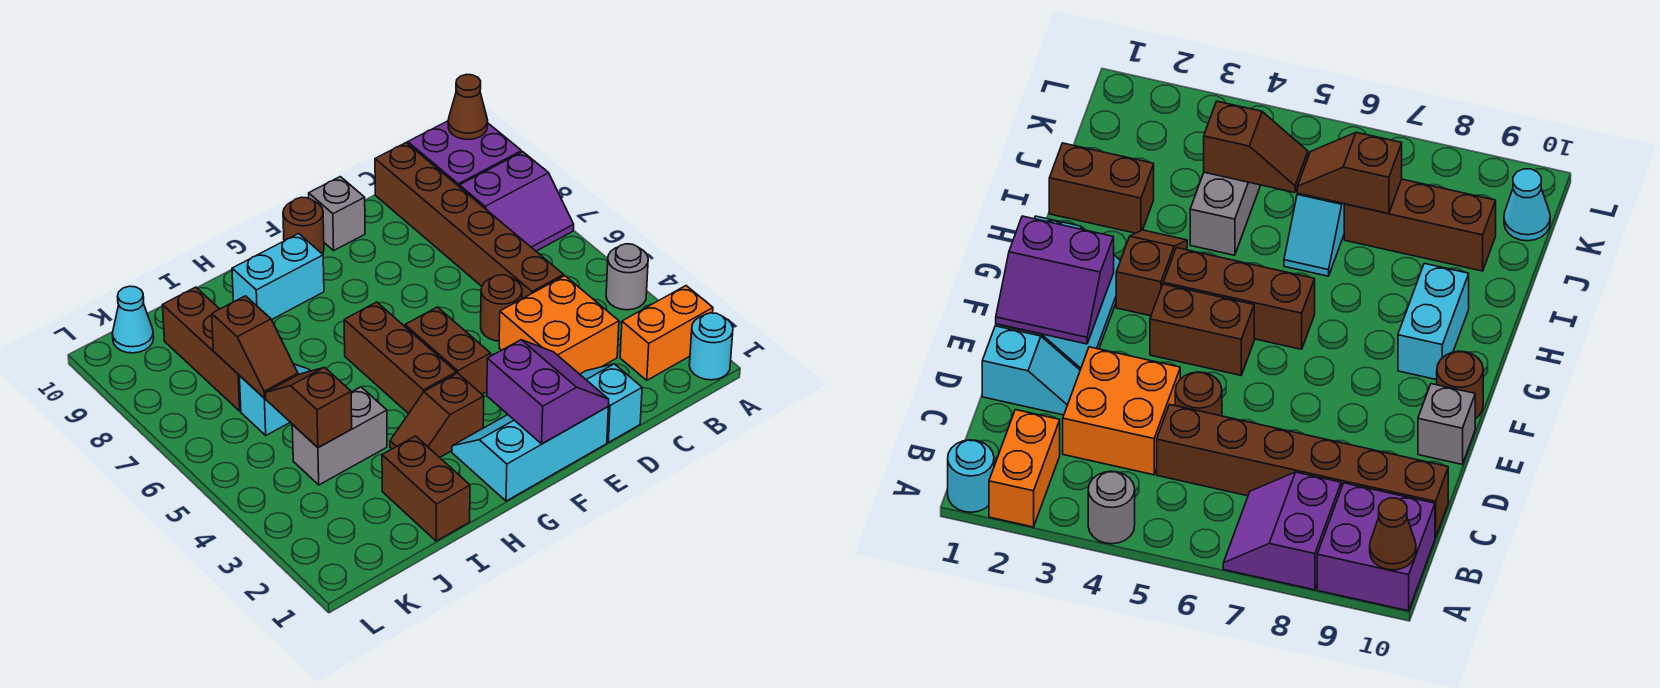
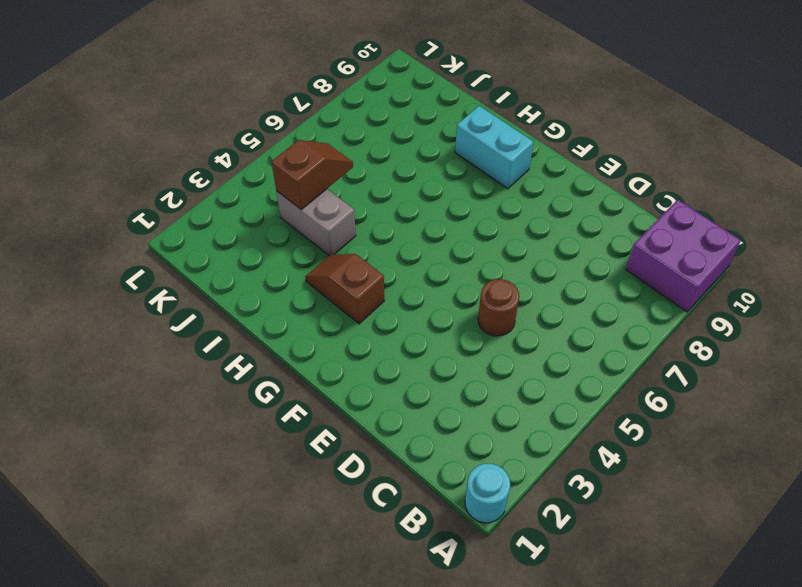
none -> orange 1x2 brick [620,286,713,380]
none -> grey 1x1 round brick [606,244,648,310]
none -> purple 2x2 slope [459,152,574,251]

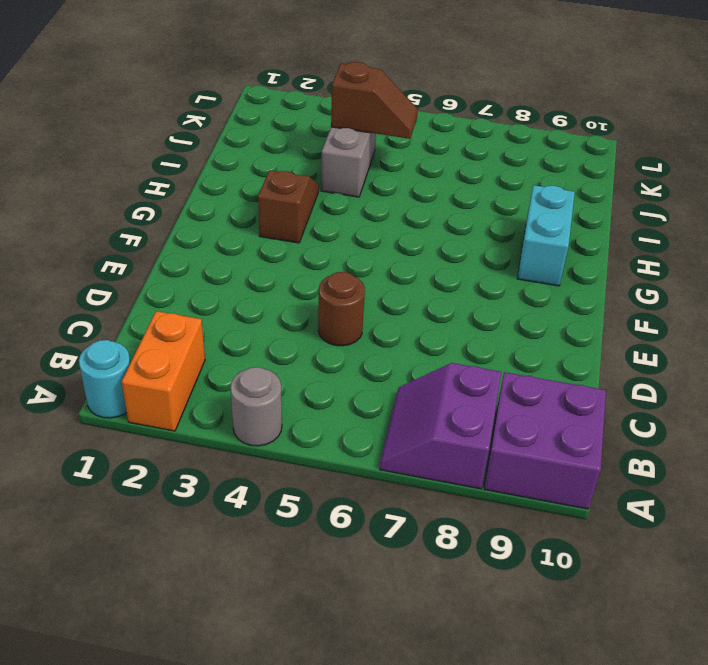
none -> orange 2x2 brick [499,276,619,374]
none -> brown 1x6 brick [375,143,564,299]
none -> cyan 1x2 slope [580,364,642,442]

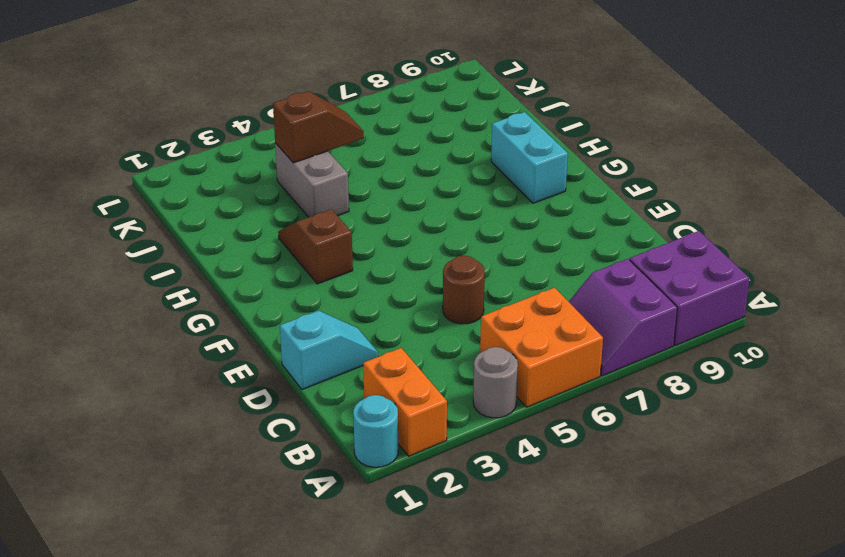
orange 2x2 brick [480,288,603,407] -> orange 2x2 brick moved to [499,276,619,374]
none -> brown 1x6 brick [375,143,564,299]
none -> cyan 2x3 slope [452,407,608,501]
none -> grey 1x1 brick [309,177,365,250]

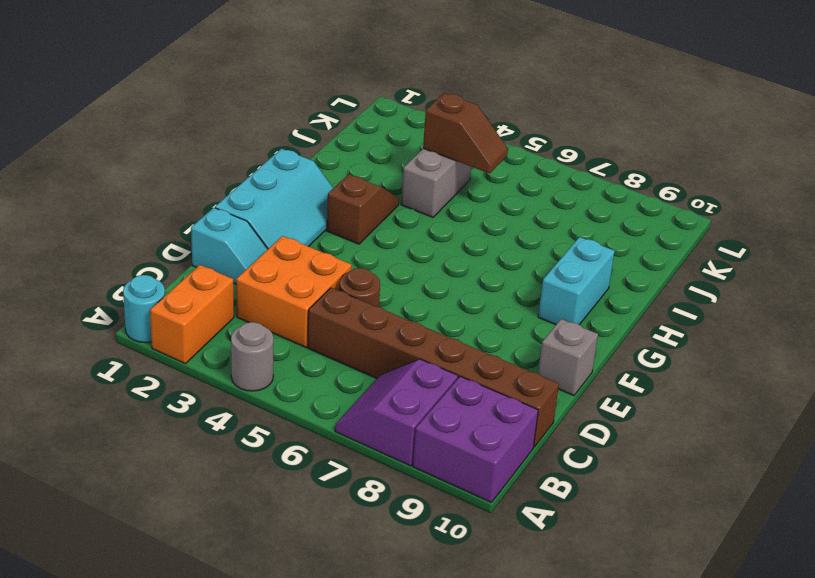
none -> brown 1x2 brick [405,307,490,394]
none -> brown 1x1 round brick [283,197,324,254]
none -> brown 1x3 brick [344,302,456,414]

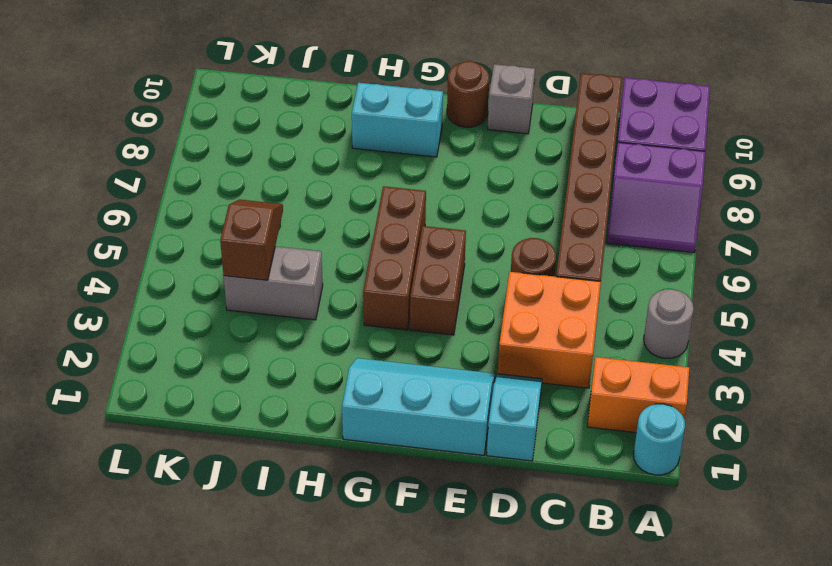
none -> brown 1x2 slope [390,373,484,457]
none -> brown 1x2 brick [382,436,470,541]
none -> cyan 1x2 slope [239,364,310,435]

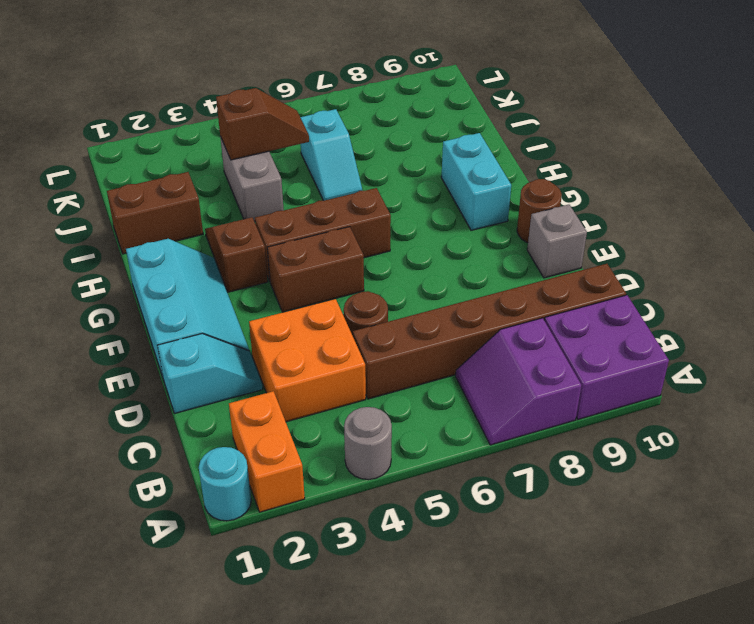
none -> brown 1x3 brick [162,287,241,411]
none -> cyan 1x1 cone [112,286,154,353]
none -> brown 1x1 cone [448,74,488,140]

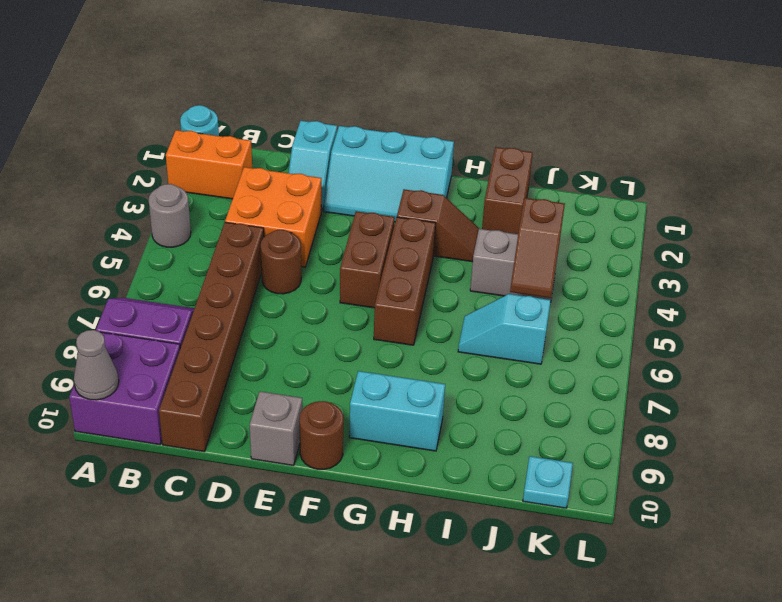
grey 1x1 cone [74,330,119,400] -> brown 1x1 cone [448,74,488,140]
cyan 1x1 plate [523,456,573,508] -> cyan 1x1 cone [112,286,154,353]
none -> brown 1x3 brick [162,287,241,411]
none -> purple 2x2 slope [487,340,609,444]
none -> brown 1x2 slope [212,296,298,398]

